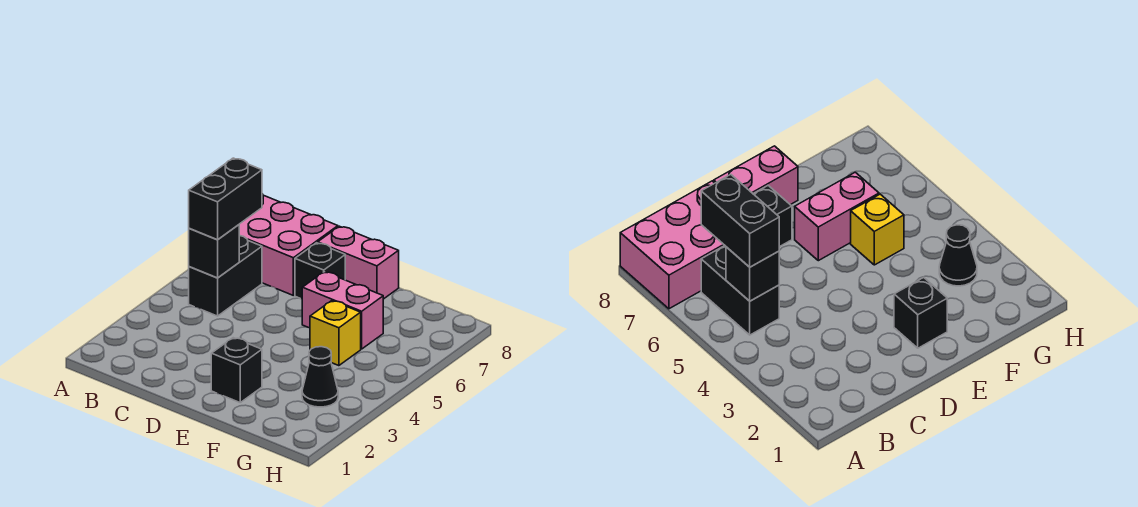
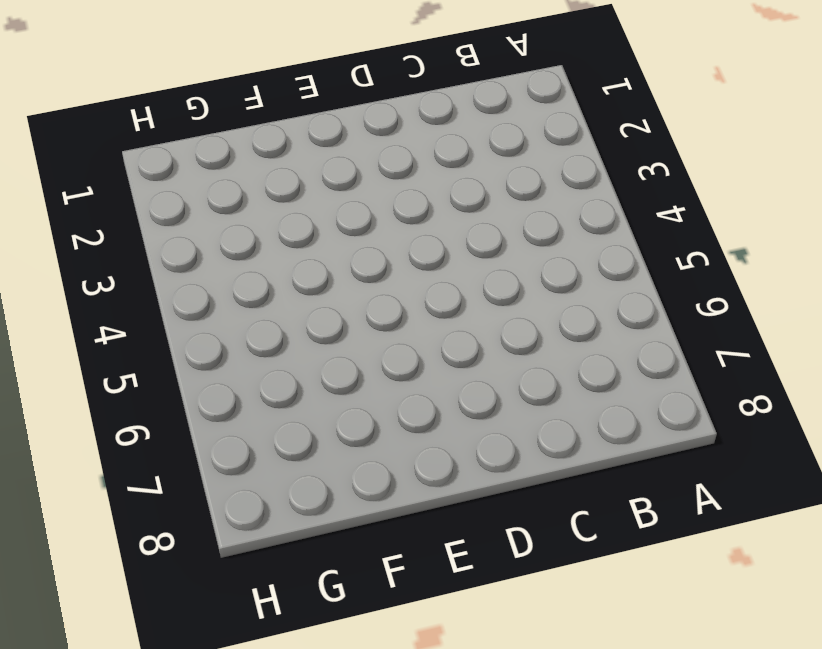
none -> pink 2x3 brick [239,194,338,295]
none -> black 1x2 brick [189,236,262,316]

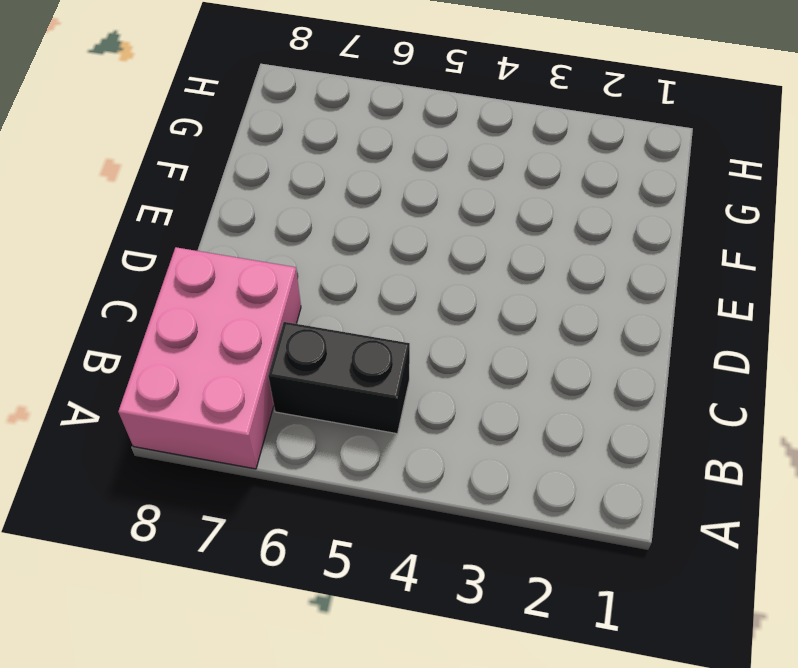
none -> black 1x1 brick [295,243,345,299]
none -> pink 1x2 brick [318,226,399,299]

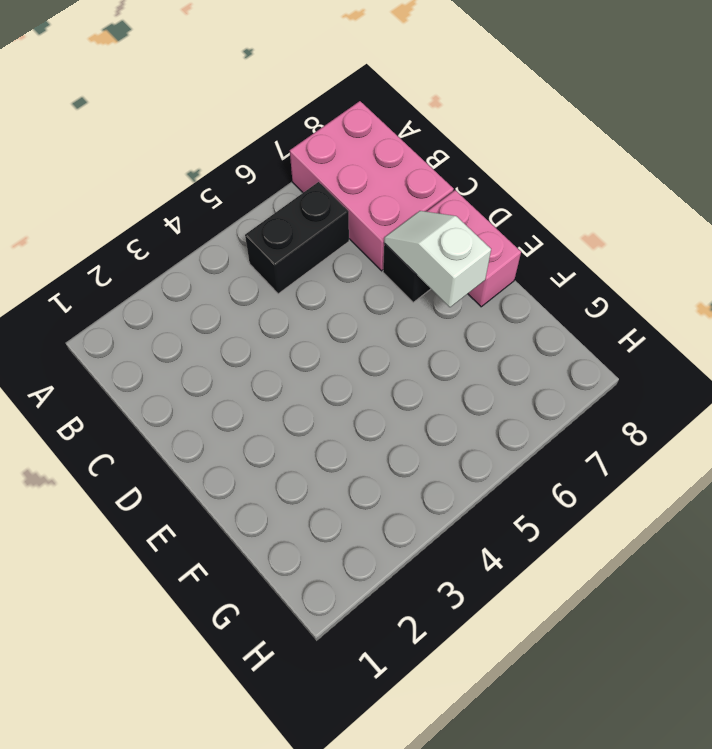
white 1x2 slope [384,211,491,307] -> none
none -> black 1x1 brick [211,338,262,402]
none -> pink 1x2 brick [302,272,383,349]

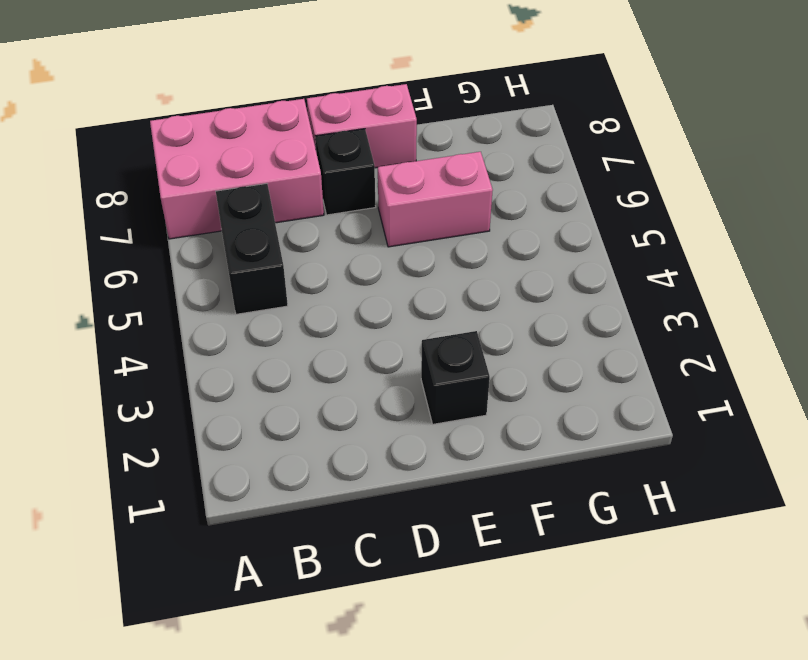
none -> yellow 1x1 brick [310,301,361,366]
none -> black 1x1 cone [302,347,338,407]

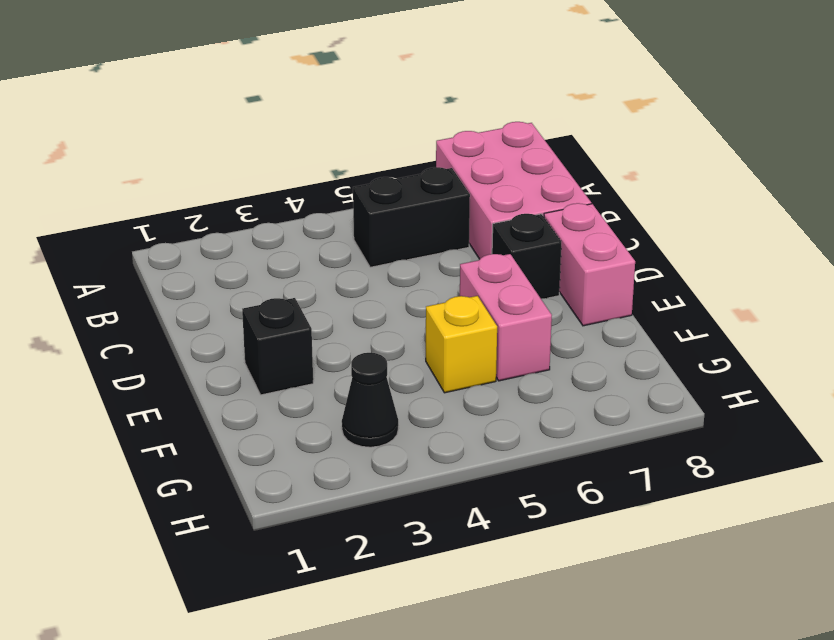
none -> black 1x1 brick [189,225,239,278]
none -> black 1x2 brick [189,158,262,240]

